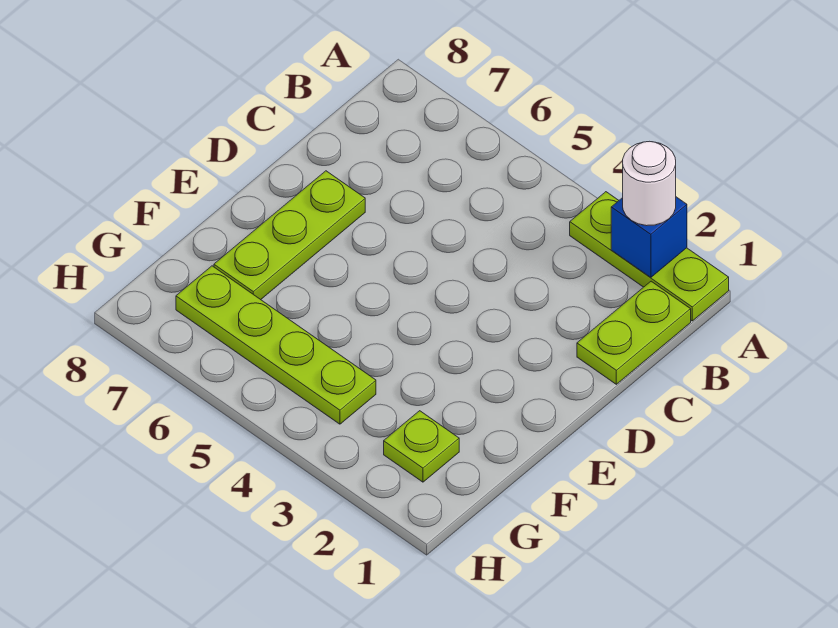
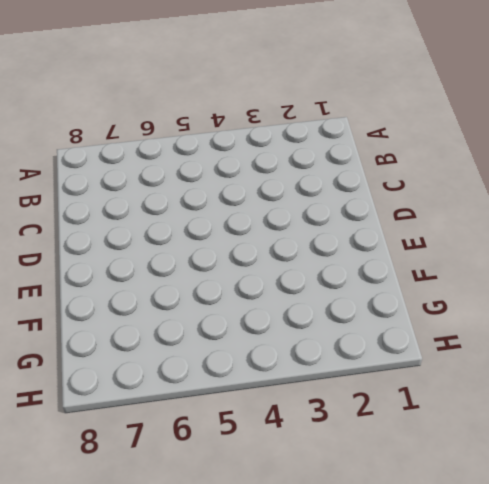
none -> lime 1x3 plate [570,192,729,321]
none -> lime 1x2 plate [577,281,691,384]

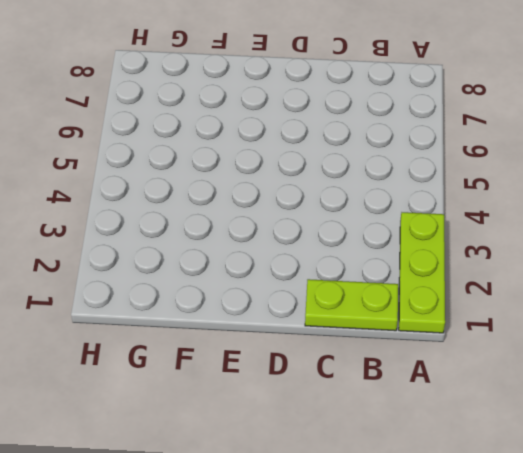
none -> lime 1x3 plate [214,171,365,300]
none -> lime 1x1 plate [384,411,459,482]

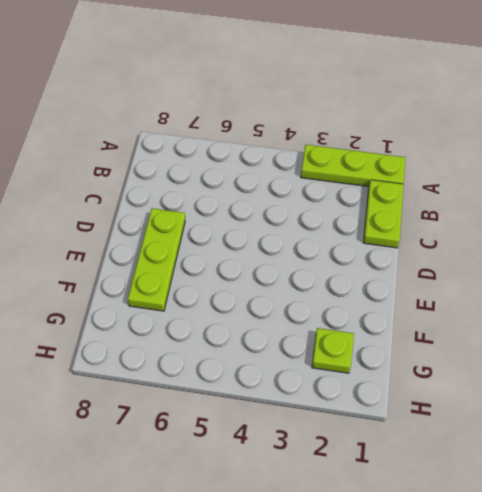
none -> lime 1x4 plate [176,266,376,424]
none -> blue 1x1 brick [611,197,687,277]

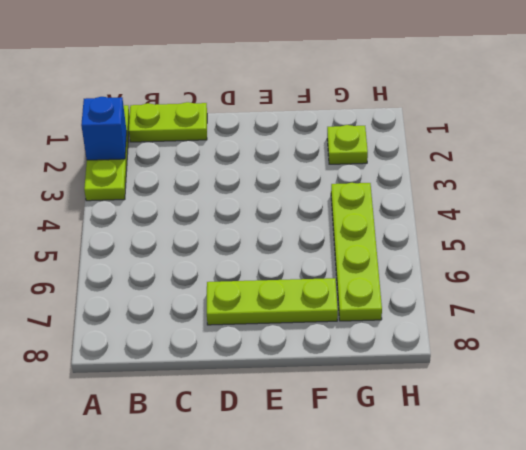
none -> white 1x1 round brick [623,141,676,226]

